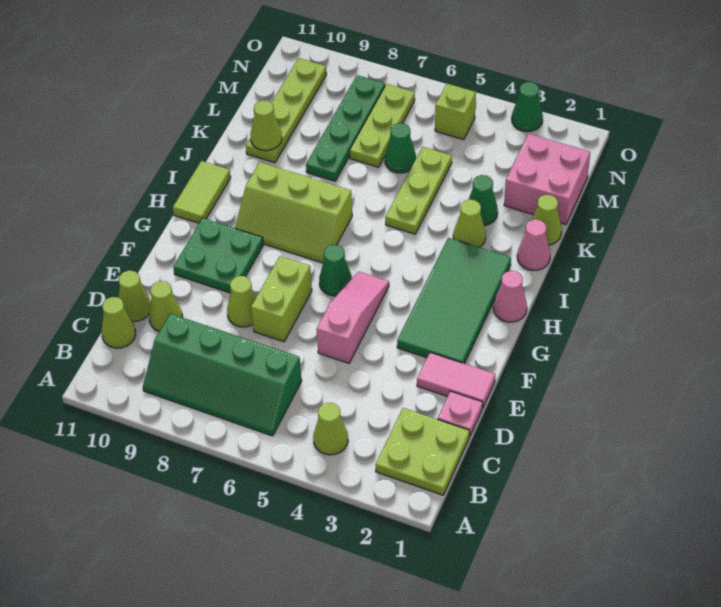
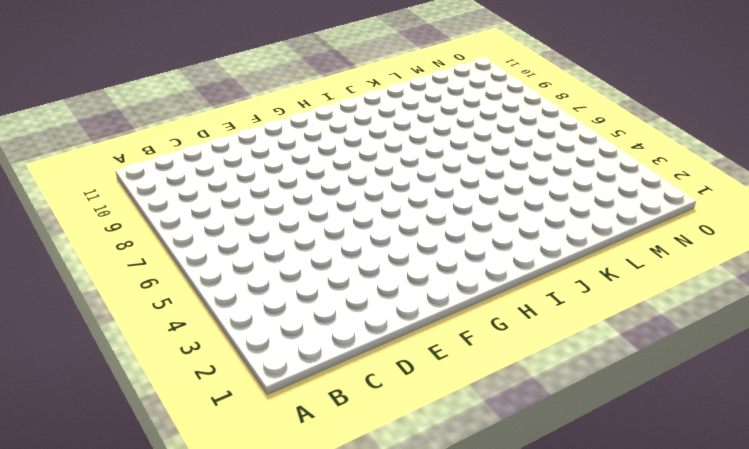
none -> lime 2x2 plate [376,408,470,495]
none -> lime 1x1 cone [313,403,348,455]
none -> green 2x4 slope [143,314,302,436]
none -> lime 1x1 cone [102,297,136,348]

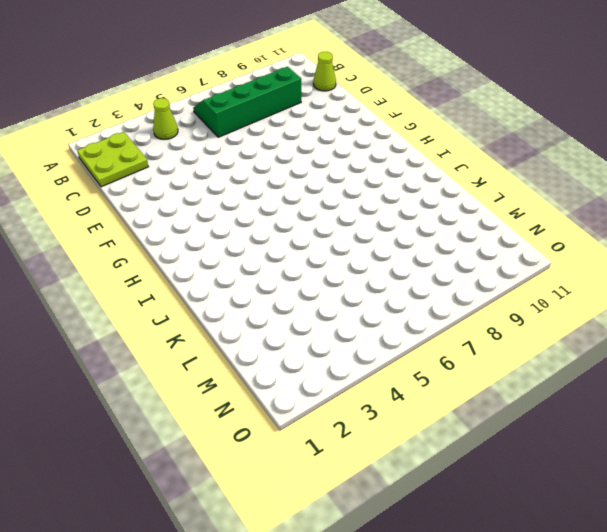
none -> pink 1x1 plate [438,391,483,437]
none -> lime 1x1 cone [149,281,183,331]
none -> lime 1x1 cone [119,271,151,322]
none -> pink 1x2 tile [417,352,495,408]

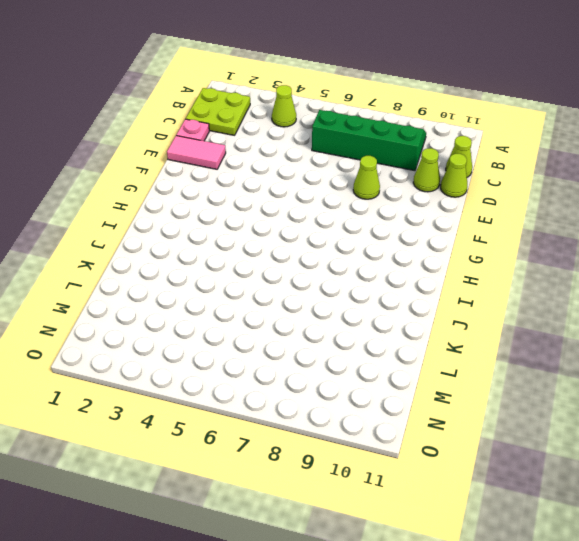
none -> pink 1x3 slope [317,272,389,363]
none -> lime 1x2 brick [251,256,312,342]
none -> green 2x4 tile [397,238,511,364]
none -> green 2x2 plate [173,218,263,293]

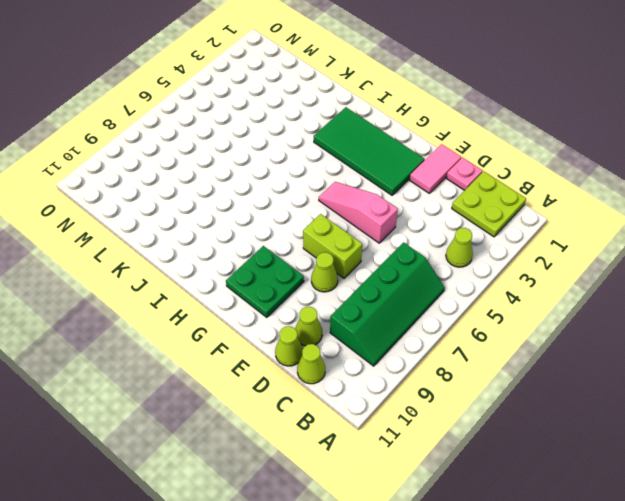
none -> green 1x1 cone [319,245,352,296]
none -> pink 1x1 cone [493,271,527,322]
none -> lime 2x3 slope [235,162,352,263]
none -> lime 1x2 tile [173,161,231,223]

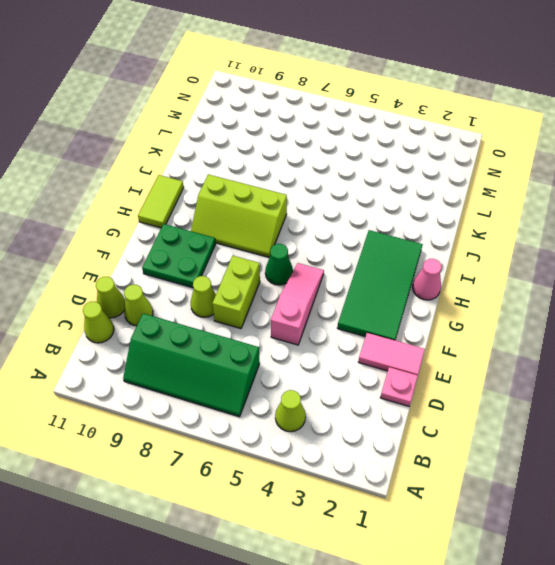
none -> lime 2x2 plate [376,408,470,495]
none -> pink 1x1 cone [517,219,550,271]
none -> lime 1x1 cone [453,200,486,247]
none -> lime 1x3 plate [385,147,452,234]

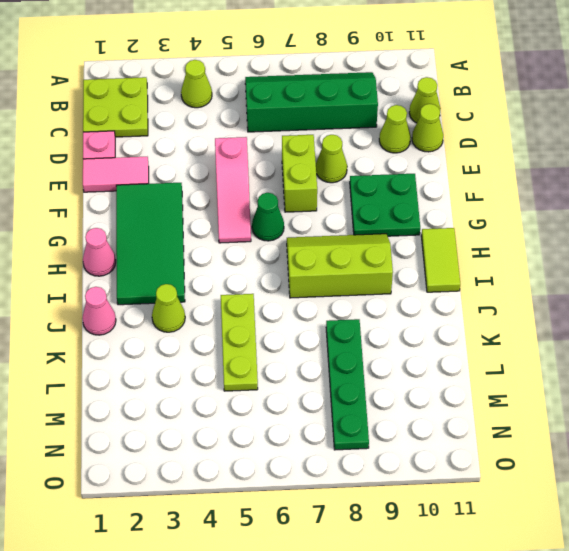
none -> lime 1x1 cone [532,195,562,245]
none -> green 1x1 cone [468,175,498,225]
none -> lime 1x4 plate [246,58,326,163]
none -> pink 2x2 brick [504,134,590,224]

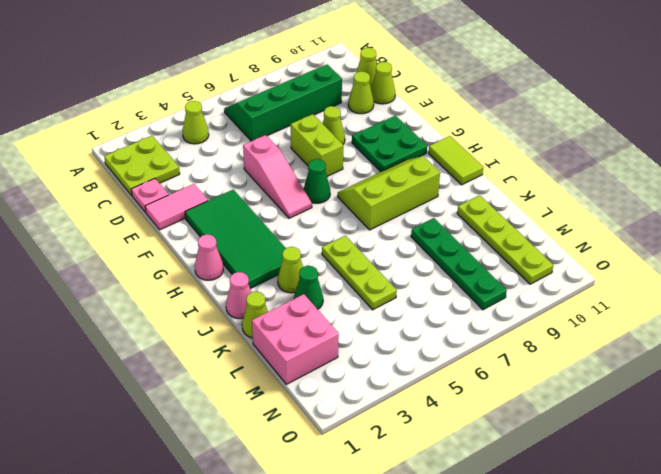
none -> green 1x1 cone [385,123,416,173]
none -> lime 1x3 plate [349,84,415,167]
none -> lime 1x1 brick [435,84,476,140]
none -> green 1x1 cone [512,82,543,132]

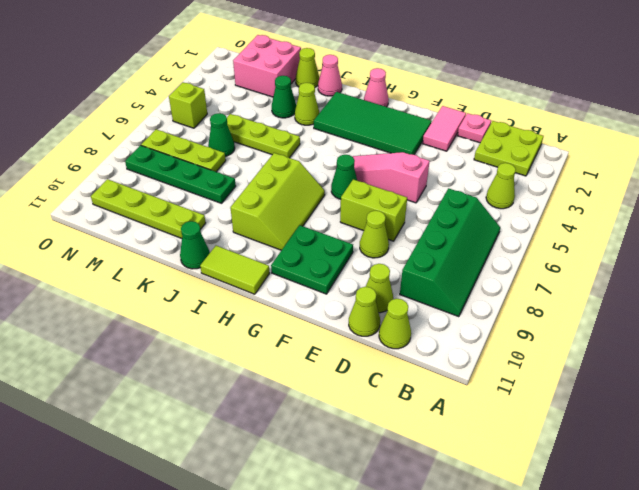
green 1x1 cone [180,221,210,269] -> green 1x1 cone moved to [512,82,543,132]
none -> lime 1x1 cone [251,100,282,151]

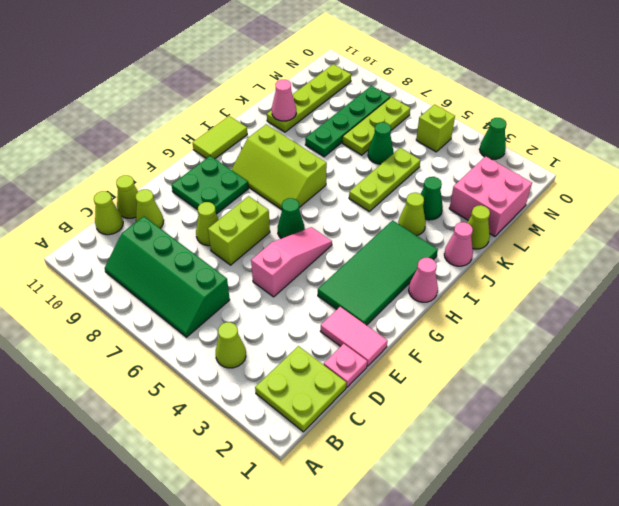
pink 1x1 cone [272,80,296,121] -> lime 1x1 cone [251,100,282,151]

